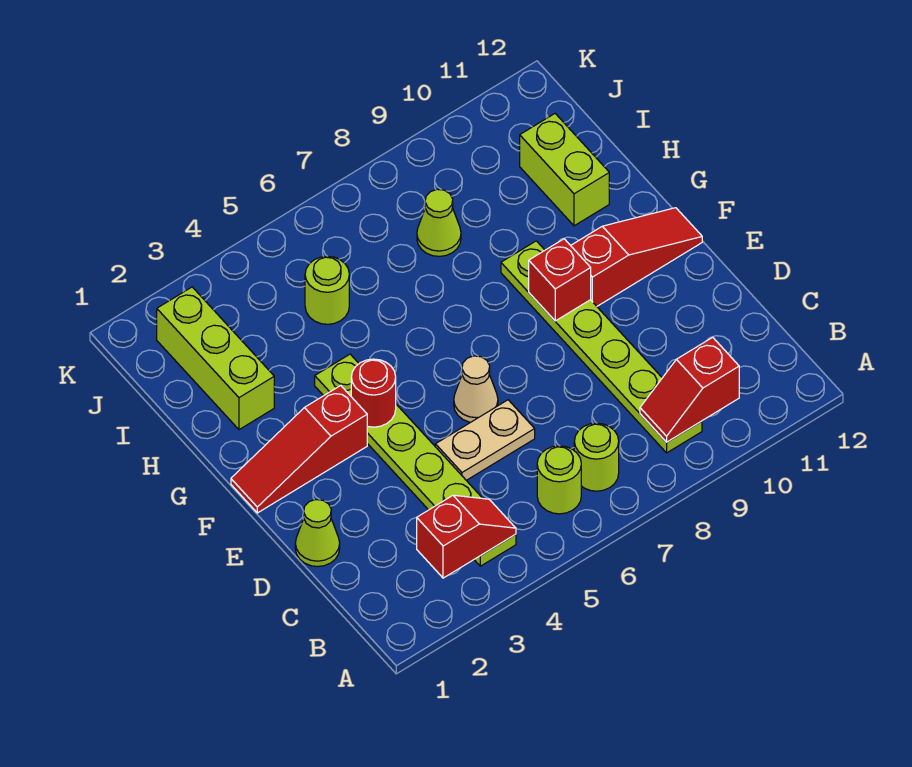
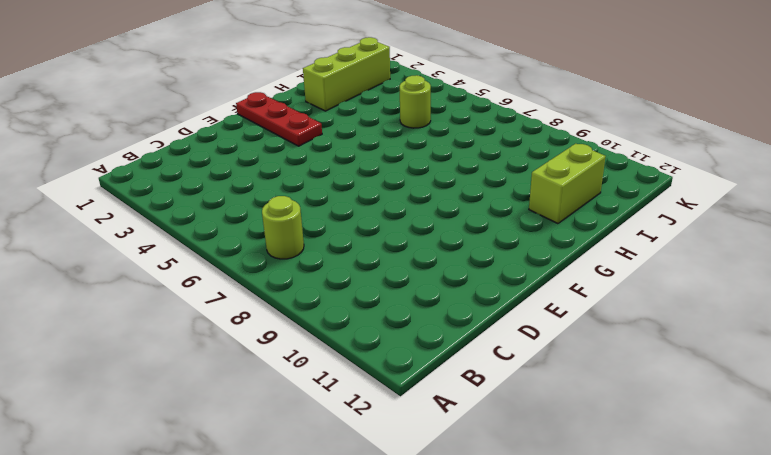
red 1x3 plate [236,92,322,146] -> red 1x3 slope [231,386,367,513]
none -> lime 1x6 plate [315,354,516,566]
none -> lime 1x1 round brick [537,446,581,514]
none -> lime 1x6 plate [501,241,702,453]

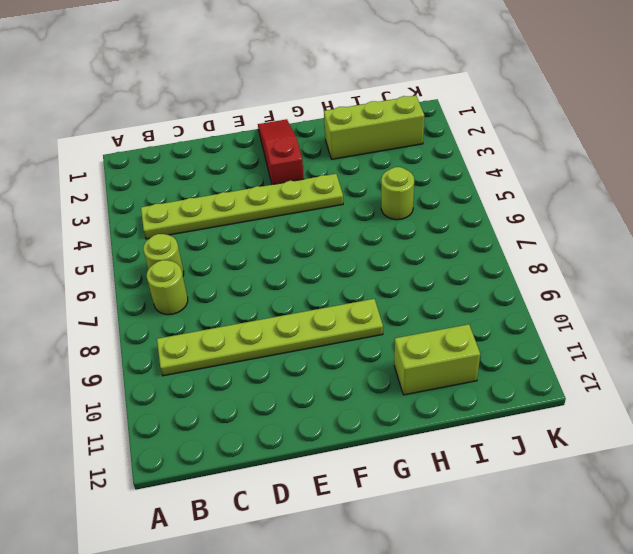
none -> lime 1x1 cone [295,500,340,567]
none -> tan 1x2 plate [435,400,535,480]
none -> tan 1x1 cone [454,356,498,422]

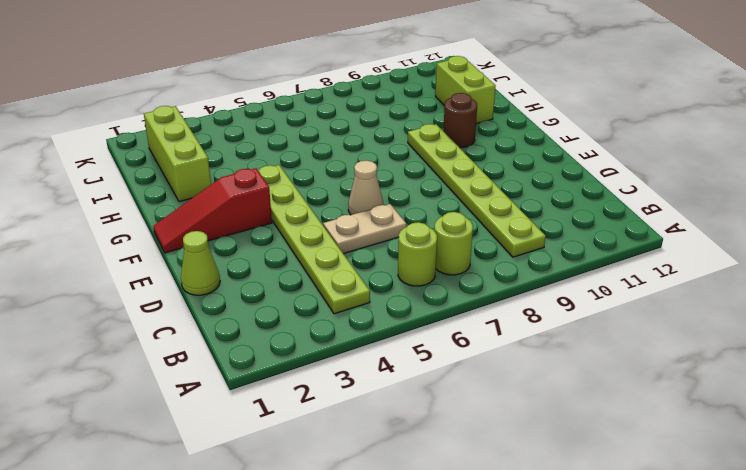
brown 1x1 round brick [443,93,477,148] -> none
none -> red 1x3 slope [571,208,702,306]
none -> lime 1x1 round brick [305,256,349,324]
none -> lime 1x1 cone [417,189,461,256]

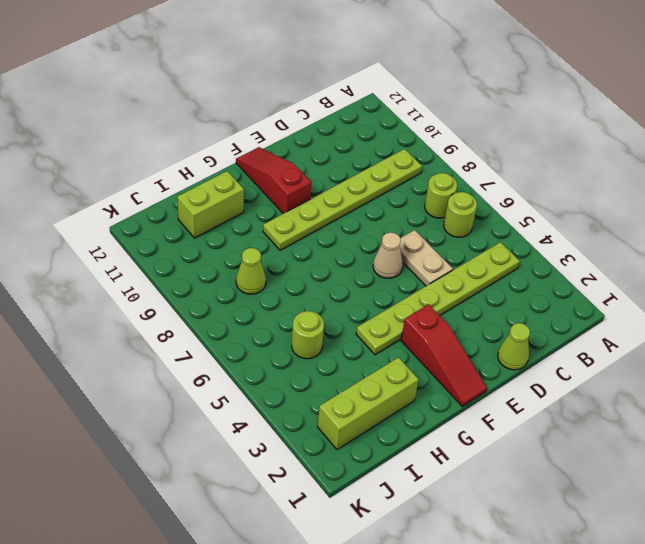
none -> red 1x2 slope [417,495,516,578]
none -> red 1x2 slope [640,337,739,442]
none -> red 1x1 round brick [351,359,396,427]

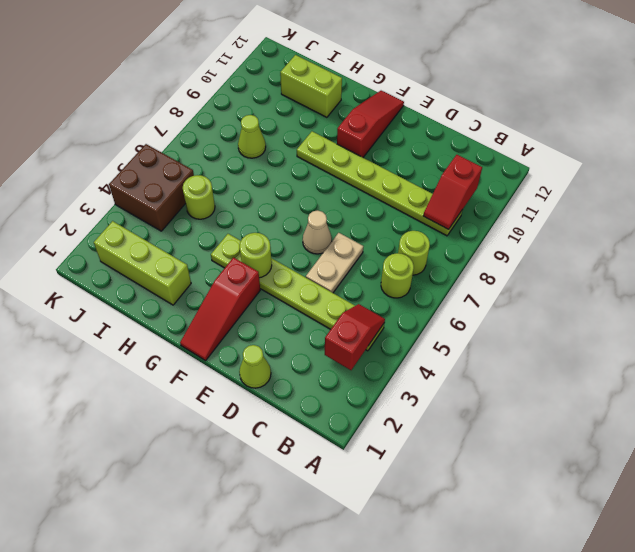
lime 1x1 round brick [240,233,272,278] -> red 1x1 round brick [351,359,396,427]
brown 2x2 brick [109,144,194,231] -> none
none -> red 1x1 brick [529,239,591,321]

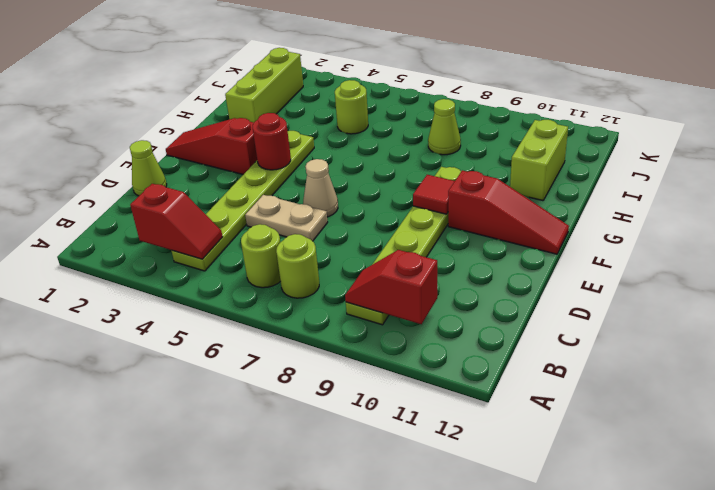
red 1x1 tile [413,175,455,214] -> red 1x1 brick [529,239,591,321]

